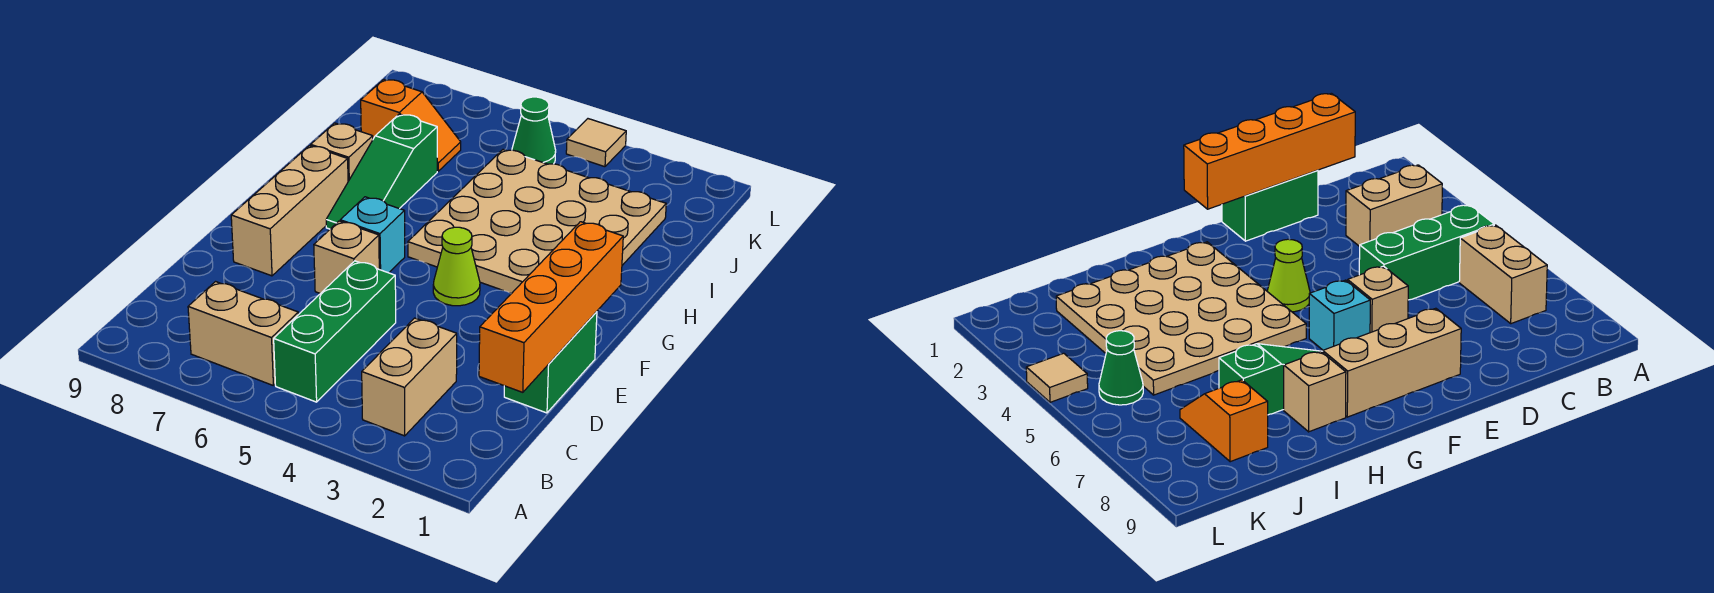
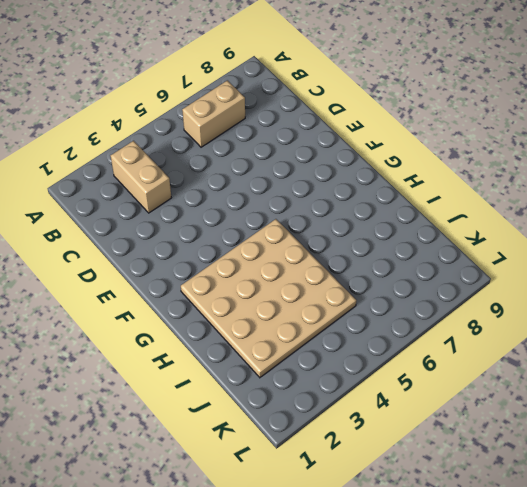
none -> green 1x3 brick [274,261,396,402]
none -> green 1x2 brick [504,312,597,413]
none -> tan 1x1 brick [314,221,379,294]

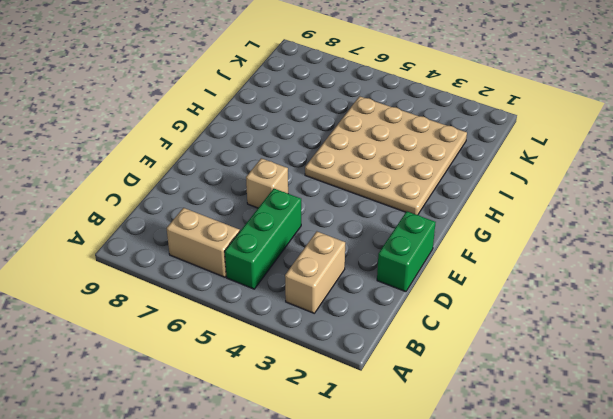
none -> tan 1x3 brick [231,146,348,276]
none -> lime 1x1 cone [433,227,480,306]
none -> cyan 1x1 brick [340,197,405,273]

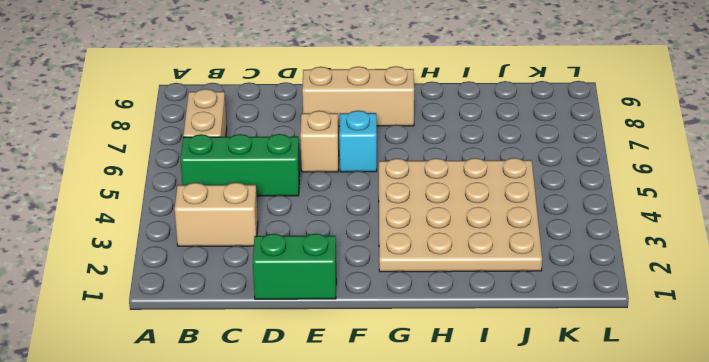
none -> lime 1x1 cone [433,227,480,306]
none -> green 1x3 slope [326,114,437,229]
none -> tan 1x1 brick [311,123,373,181]

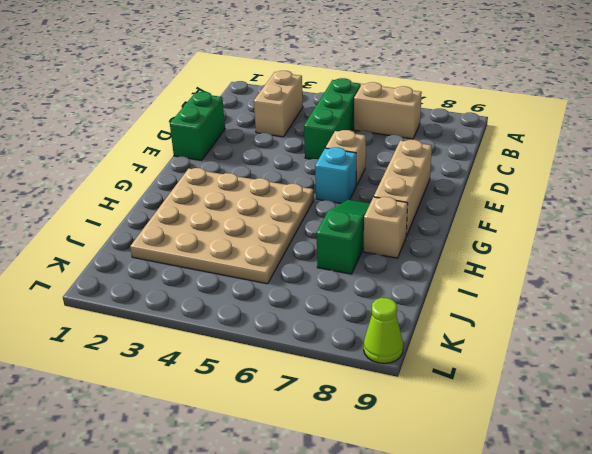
lime 1x1 cone [364,298,403,364] -> lime 1x1 cone moved to [433,227,480,306]
none -> orange 1x2 slope [361,80,461,171]
none -> green 1x1 cone [512,97,556,164]
none -> tan 1x1 tile [566,119,626,167]

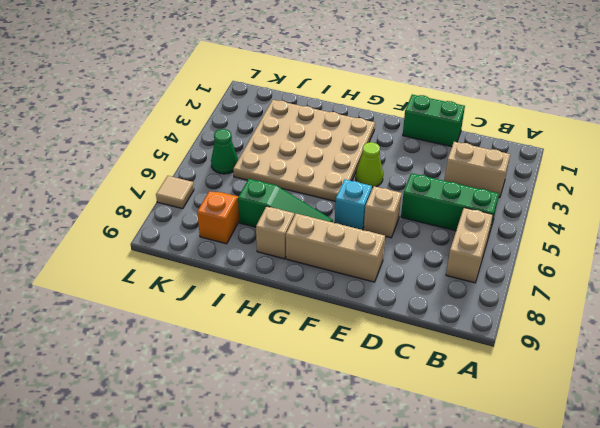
tan 1x1 tile [156,176,194,209] -> tan 1x1 tile moved to [566,119,626,167]
none -> orange 1x4 brick [479,222,623,392]

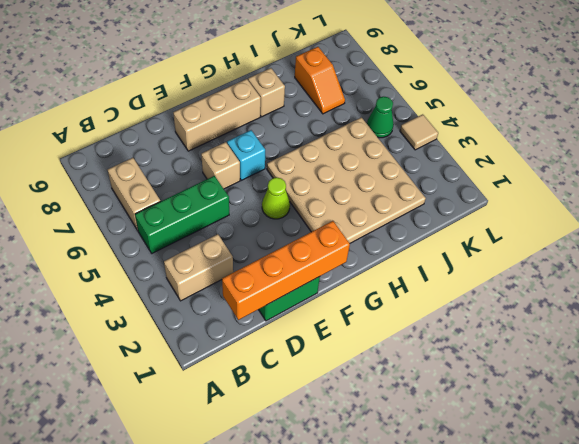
none -> green 1x3 slope [326,114,437,229]

